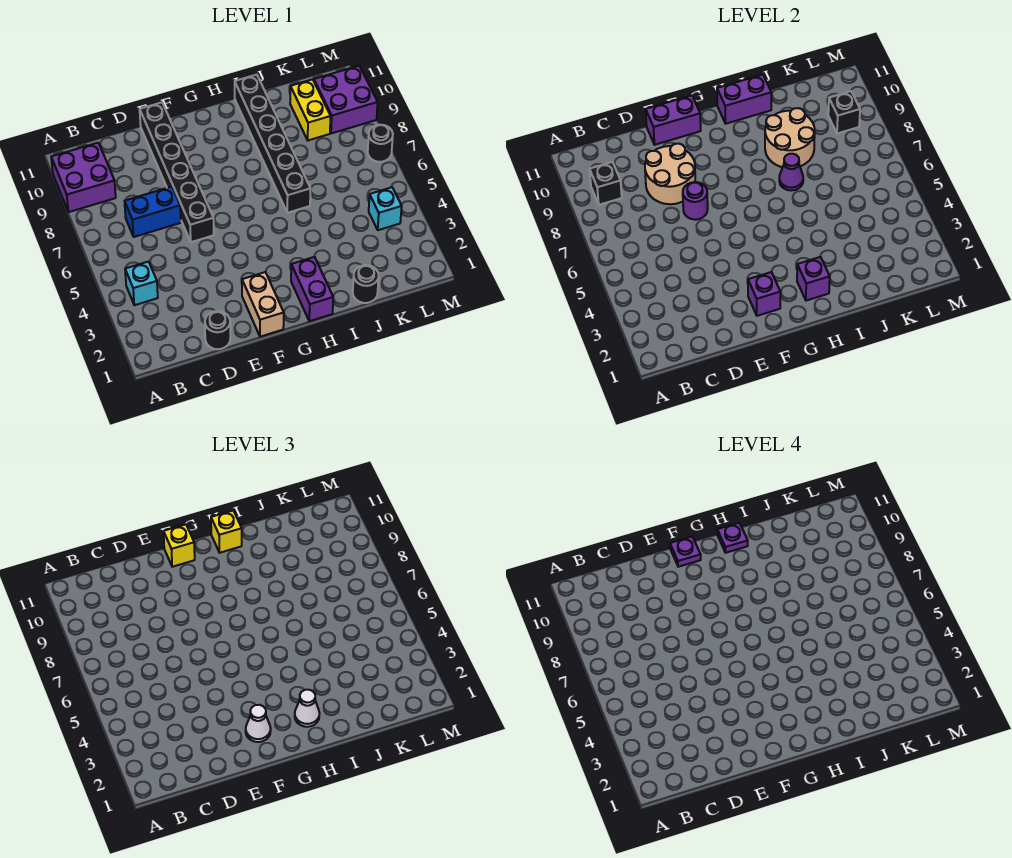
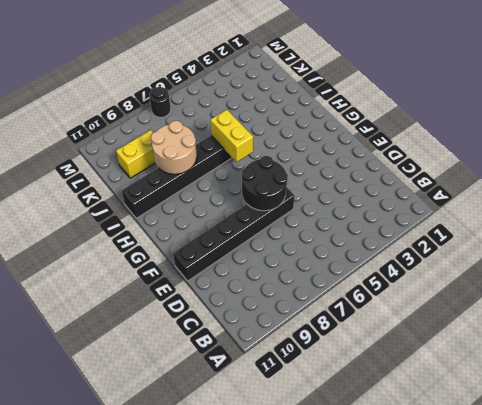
black 2x2 round brick [242,156,288,211] -> purple 1x1 round brick [683,182,708,220]
yellow 1x2 brick [210,110,253,162] -> none
none -> purple 2x2 brick [51,143,116,212]
none -> cyan 1x1 brick [125,262,158,305]
none -> blue 1x2 brick [125,187,181,237]

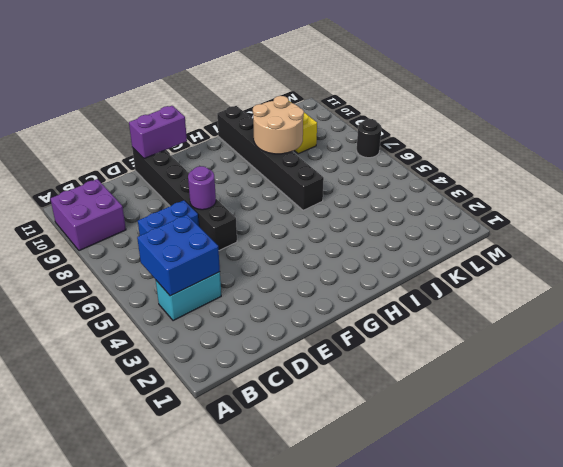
cyan 1x2 brick [156,272,221,321] -> cyan 1x1 brick [125,262,158,305]
blue 2x2 brick [137,215,220,296] -> none
none -> black 1x1 round brick [205,311,230,349]
none -> tan 1x2 brick [242,272,284,337]
none -> purple 1x2 brick [291,257,333,321]

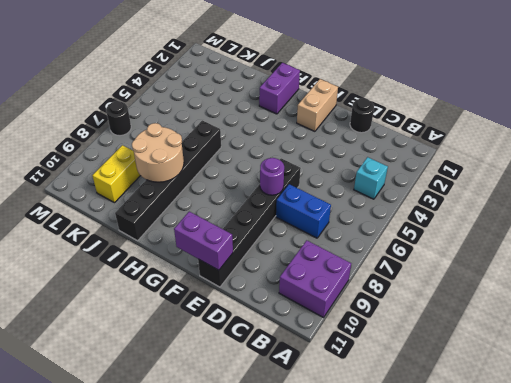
none -> black 1x1 round brick [353,265,379,303]
none -> cyan 1x1 brick [369,187,402,230]
none -> purple 2x2 brick [314,66,378,133]

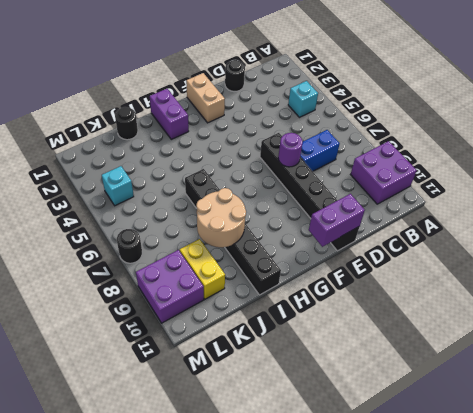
none -> black 1x1 brick [590,162,622,205]
none -> tan 2x2 round brick [645,144,695,204]
none -> purple 1x1 brick [748,272,780,316]

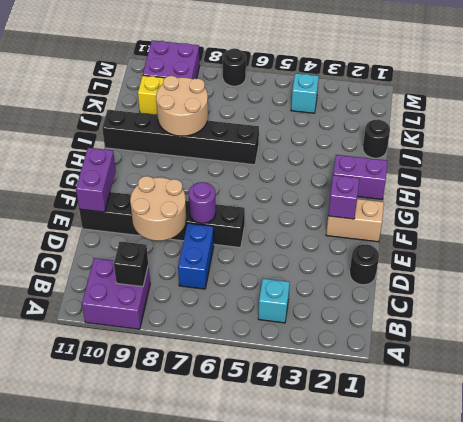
none -> purple 1x1 brick [797,257,830,301]
none -> purple 1x2 brick [717,75,771,124]
none -> purple 1x1 cone [779,154,803,191]

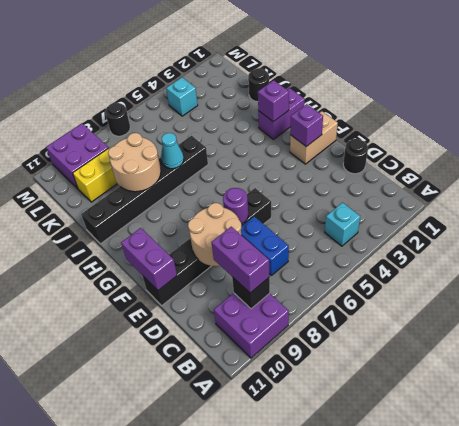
purple 1x2 brick [211,227,269,293] -> purple 1x2 brick moved to [717,75,771,124]
cyan 1x1 cone [161,133,184,169] -> purple 1x1 cone [779,154,803,191]
none -> black 1x1 brick [828,91,860,133]
none -> white 1x1 cone [246,705,271,742]
none -> yellow 1x1 brick [164,524,195,567]

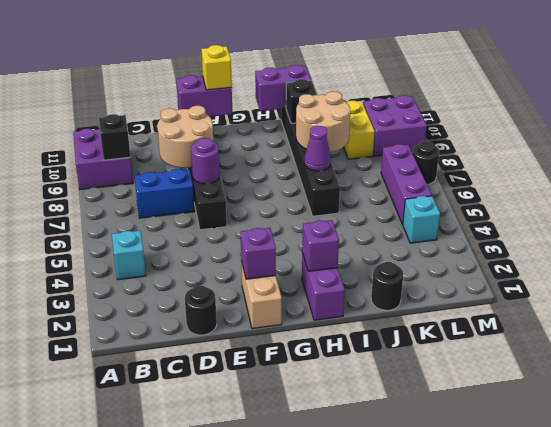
black 1x1 brick [286,79,317,123] -> black 1x1 brick moved to [828,91,860,133]
purple 1x3 brick [381,144,432,224] -> none
none -> white 1x1 cone [246,705,271,742]
none -> white 1x1 cone [295,690,320,727]
none -> yellow 1x1 brick [211,511,242,553]

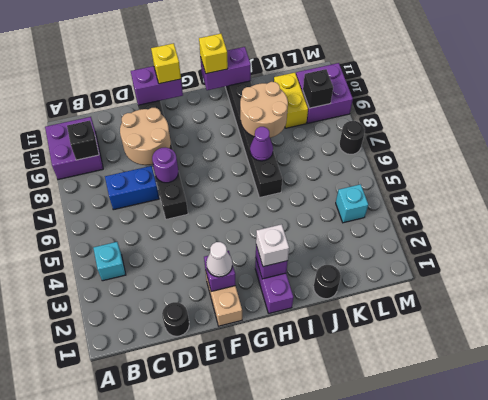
white 1x1 brick [256,224,289,267] -> white 1x1 cone [295,690,320,727]
none -> purple 1x1 plate [670,537,701,567]
none -> purple 1x1 plate [717,523,748,553]

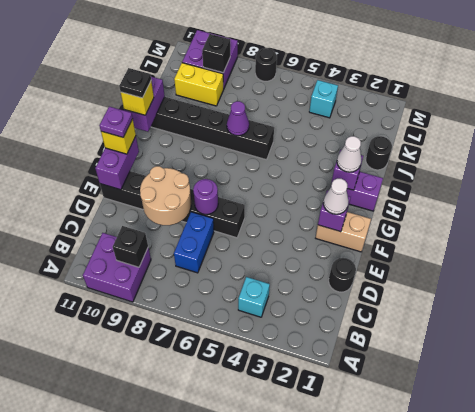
black 1x1 plate [119,68,151,98] -> purple 1x1 plate [717,523,748,553]
none -> tan 2x2 round brick [765,108,815,167]

